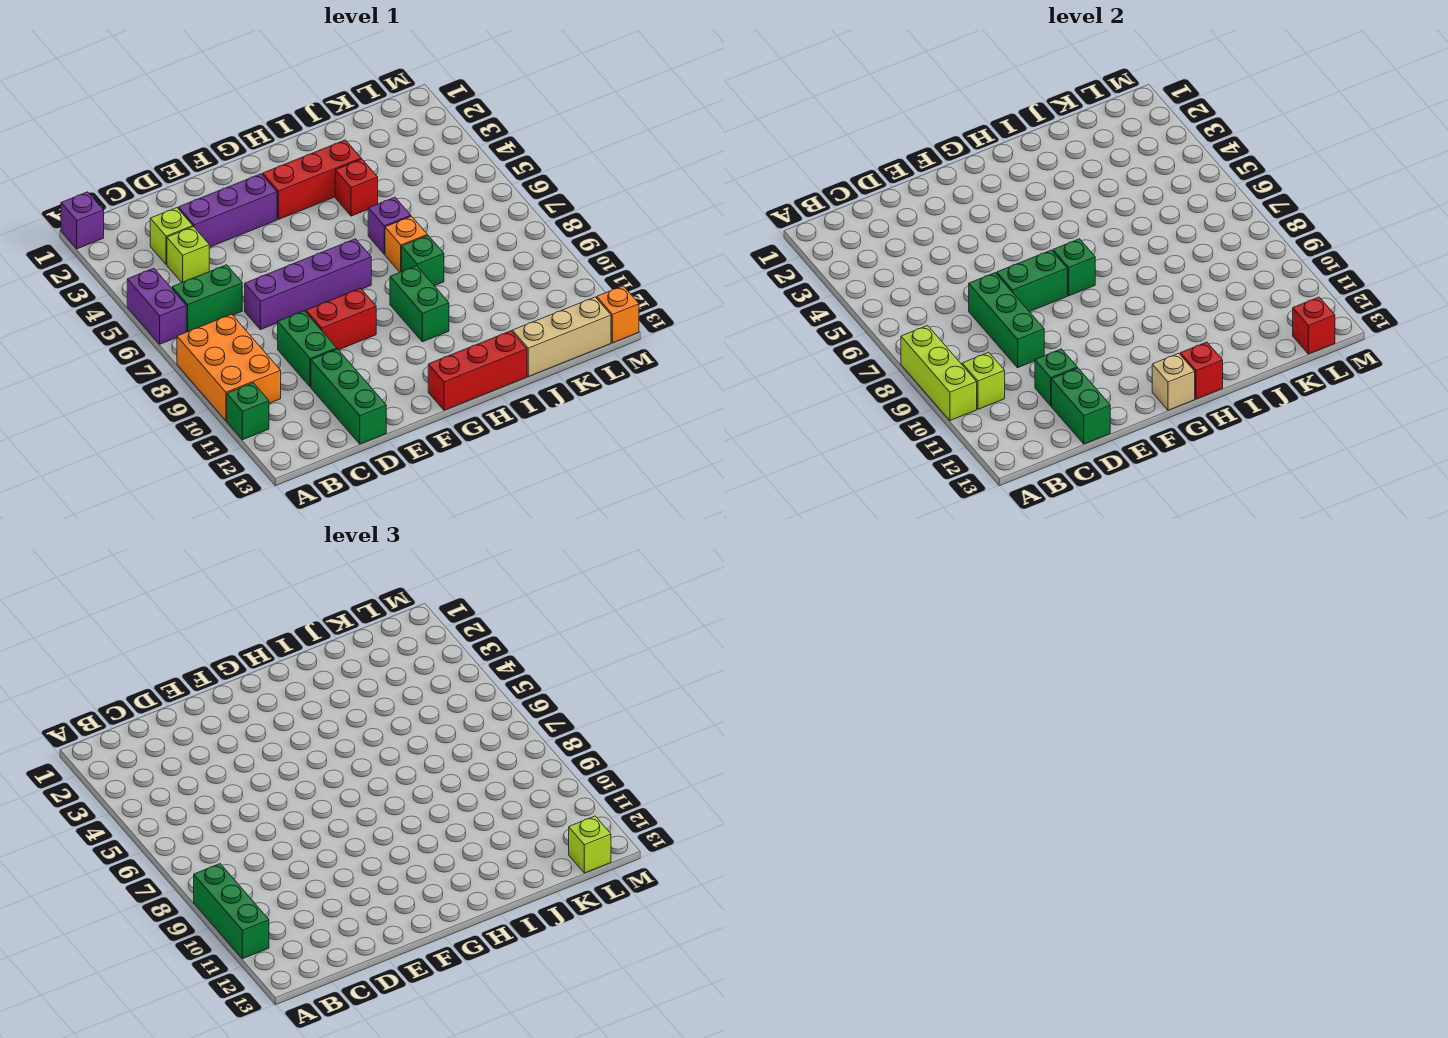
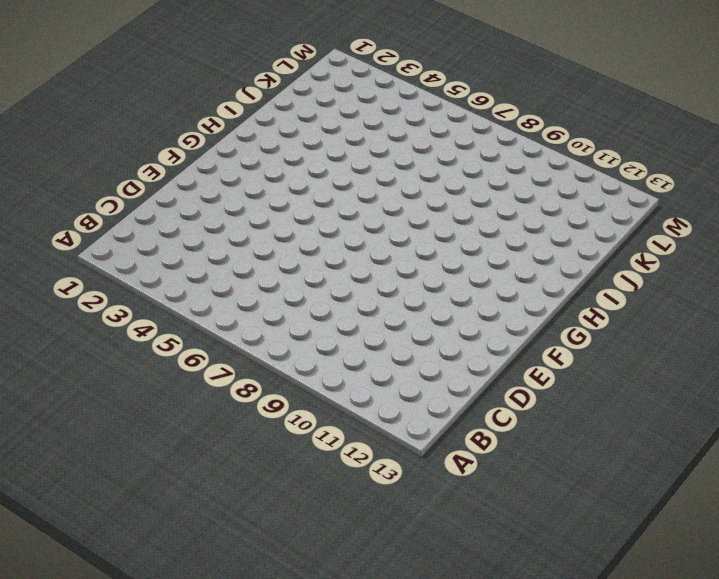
none -> purple 1x1 brick [61,192,104,249]
none -> purple 1x2 brick [127,268,186,344]
none -> orange 2x3 brick [177,314,281,421]
none -> green 1x1 brick [227,383,269,440]

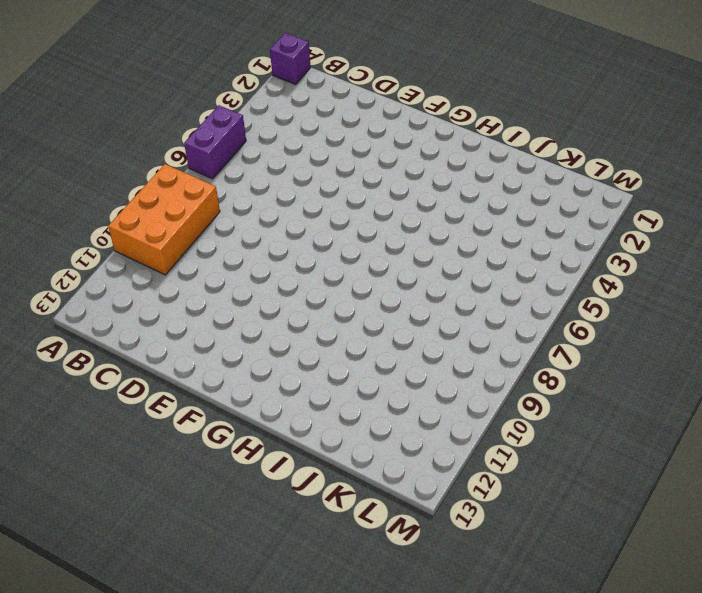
none -> green 1x1 brick [227,383,269,440]
none -> green 1x2 brick [172,265,242,332]
none -> lime 1x1 brick [150,208,193,265]
none -> lime 1x1 brick [167,227,209,282]

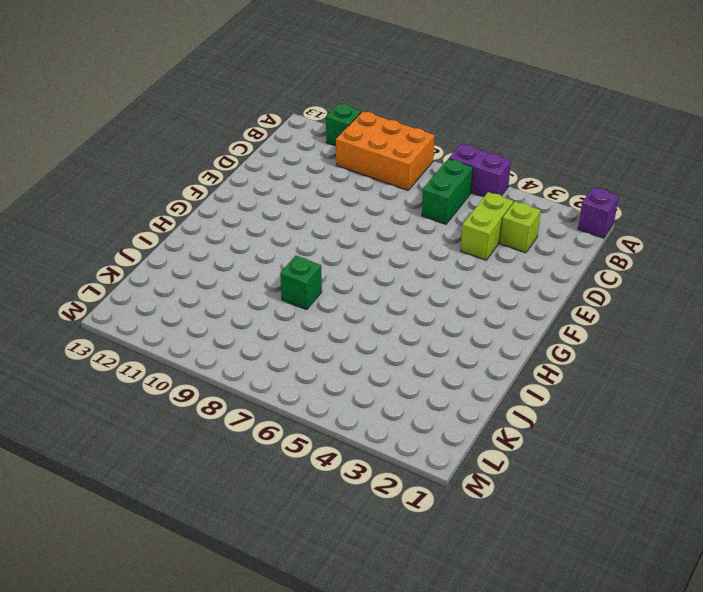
lime 1x2 brick [461,192,513,260] -> lime 1x1 brick [167,227,209,282]
none -> purple 1x3 brick [178,174,277,247]
none -> purple 1x4 brick [245,239,371,330]
none -> green 1x2 brick [278,311,337,387]
none -> green 1x3 brick [311,349,386,444]

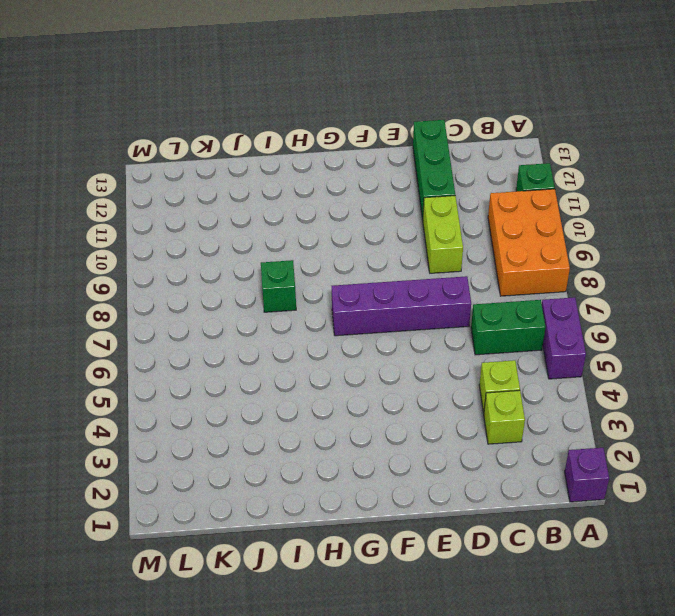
lime 1x2 brick [423,196,463,273] -> green 1x2 brick [278,311,337,387]
none -> purple 1x3 brick [178,174,277,247]
none -> red 1x2 brick [306,288,376,350]
none -> red 1x3 brick [263,140,361,219]
none -> red 1x3 brick [428,331,527,410]

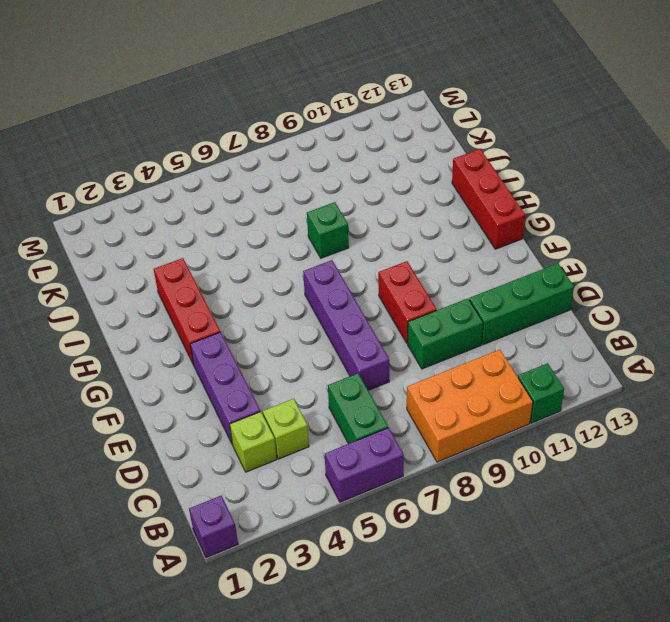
none -> green 1x2 brick [390,266,449,342]
none -> red 1x1 brick [335,159,378,216]
none -> purple 1x1 brick [368,197,411,254]
none -> orange 1x1 brick [385,216,427,272]

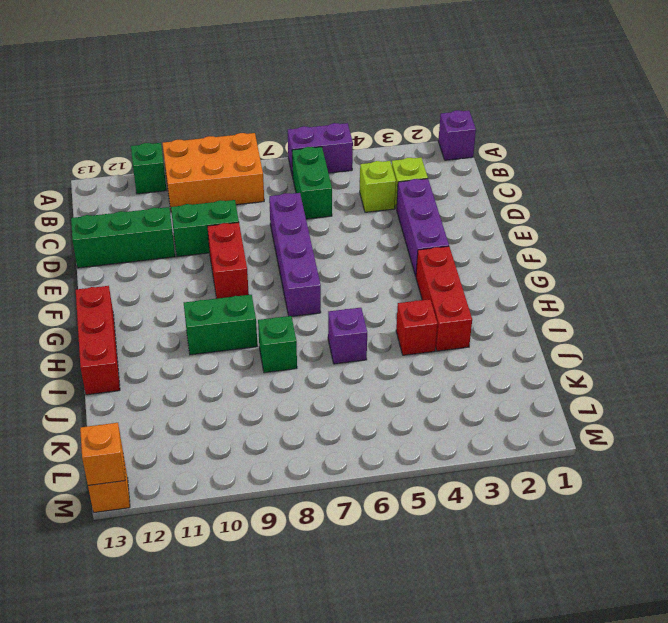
orange 1x1 brick [80,423,125,485] -> orange 1x1 brick moved to [385,216,427,272]
none -> tan 1x3 brick [512,297,611,376]
none -> lime 1x3 brick [901,326,977,421]
none -> lime 1x1 brick [962,352,1005,409]
none -> green 1x3 brick [969,273,1044,368]

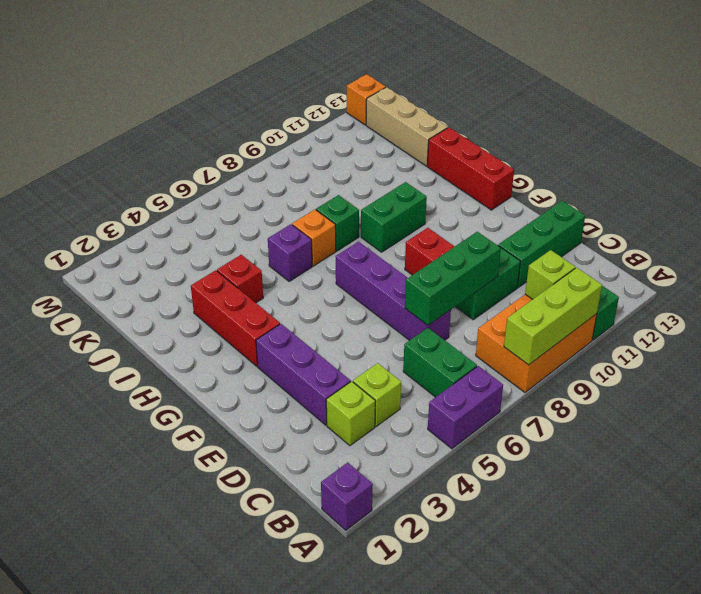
none -> green 1x1 brick [1035,349,1077,406]
none -> green 1x2 brick [1051,368,1110,444]
none -> green 1x2 brick [997,250,1067,312]
none -> green 1x1 brick [1053,239,1095,296]

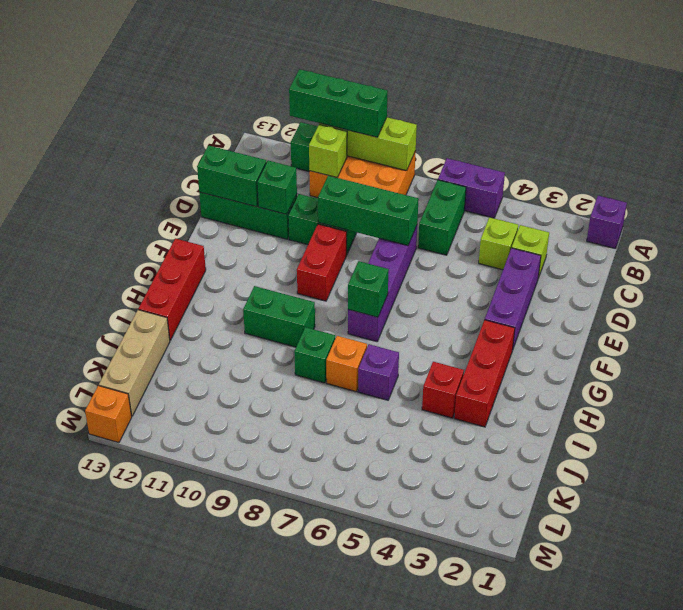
none -> green 1x2 brick [997,250,1067,312]
none -> tan 1x1 brick [1152,353,1195,410]
none -> red 1x1 brick [1180,342,1223,399]
none -> red 1x1 brick [1293,297,1335,354]

